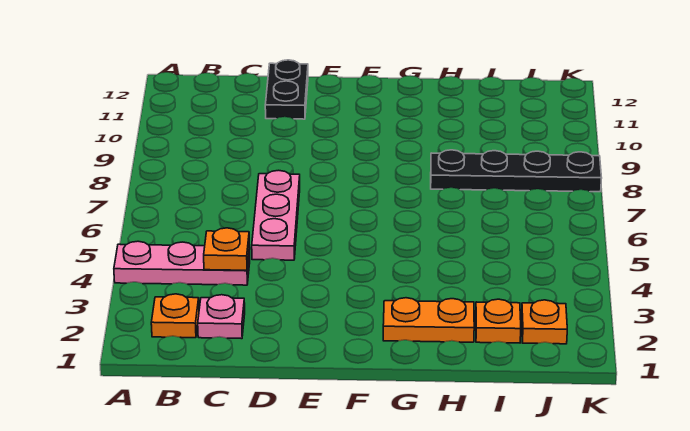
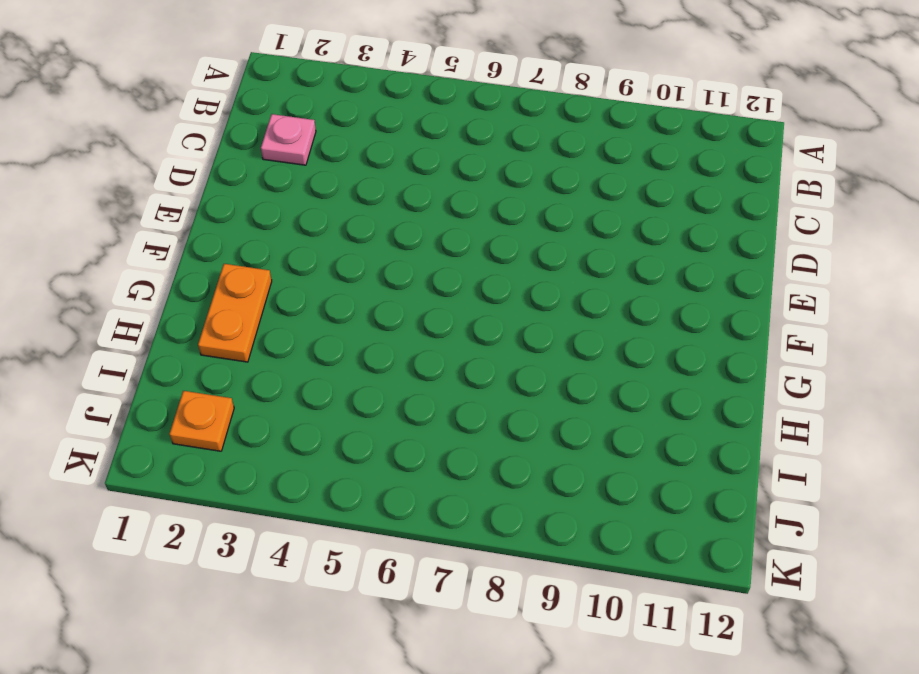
none -> pink 1x3 plate [114,241,250,285]
none -> orange 1x1 plate [151,294,199,338]

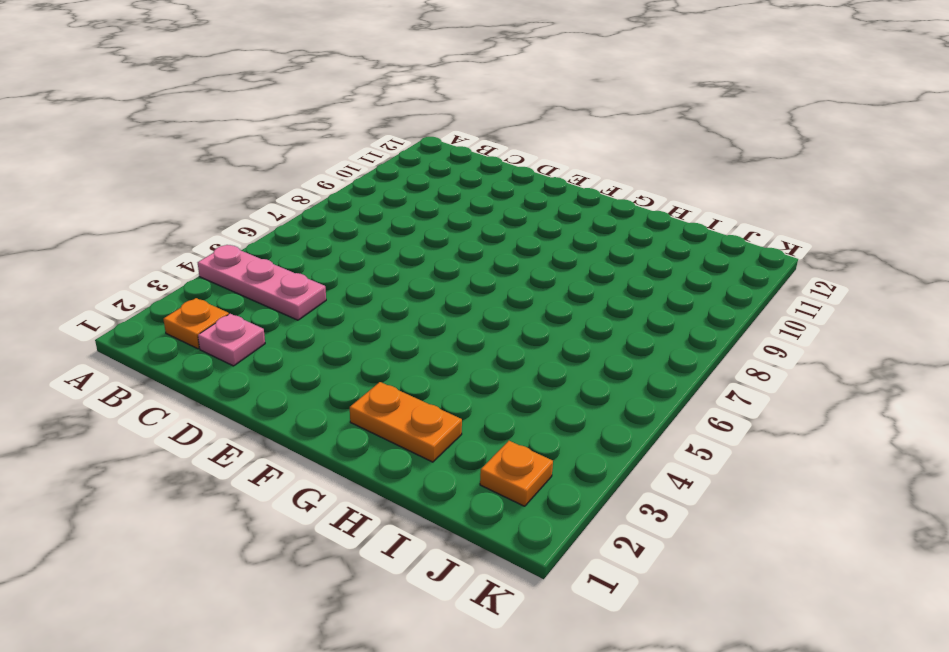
none -> pink 1x3 plate [252,170,300,260]
none -> black 1x2 plate [265,60,308,119]

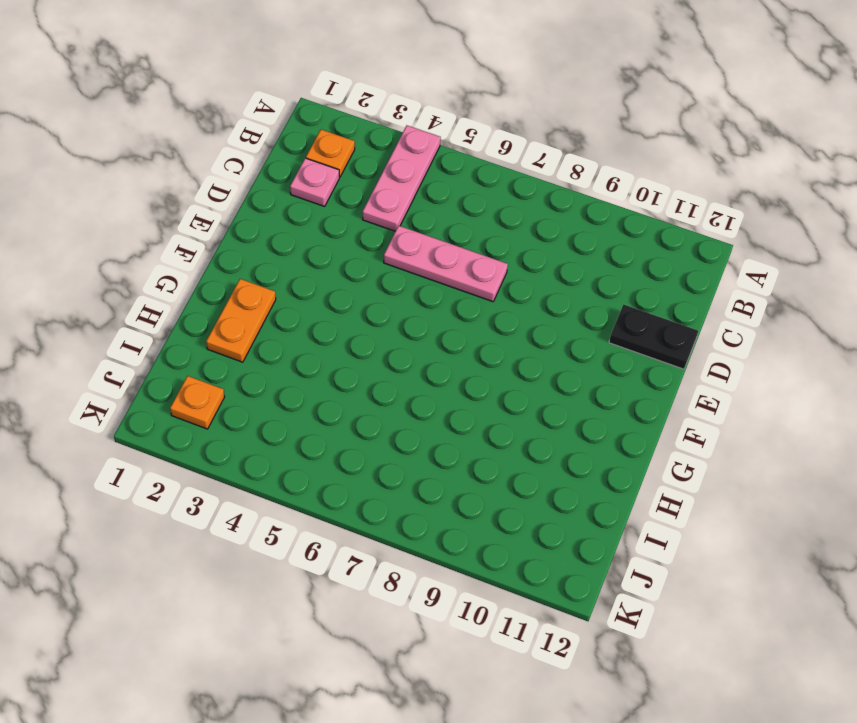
none -> black 1x4 plate [431,150,602,192]
none -> orange 1x1 plate [476,299,521,343]

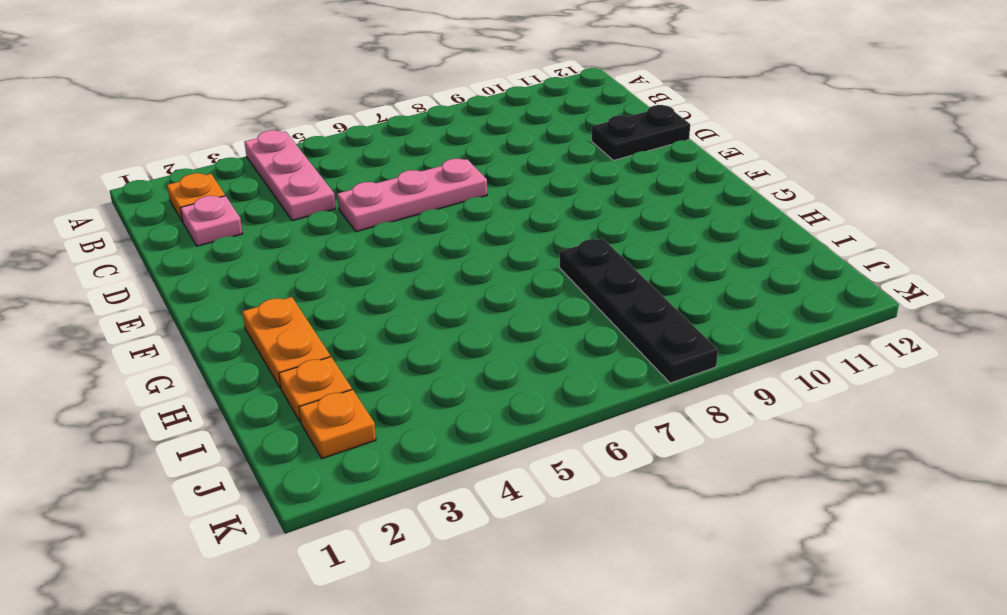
none -> orange 1x1 plate [204,228,249,270]

